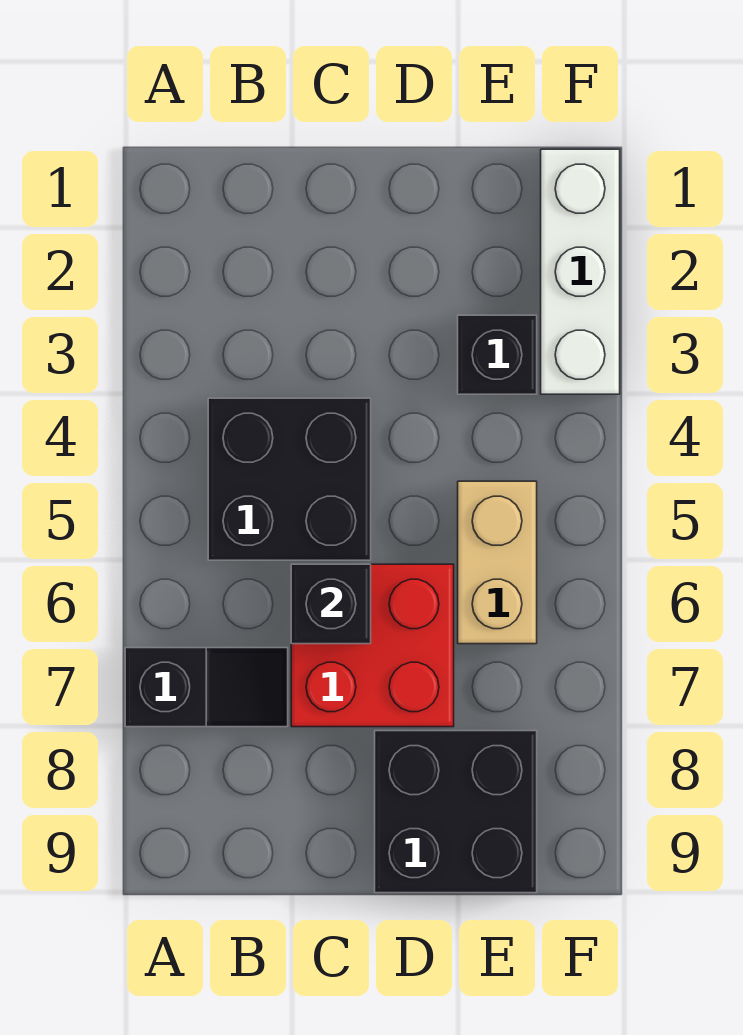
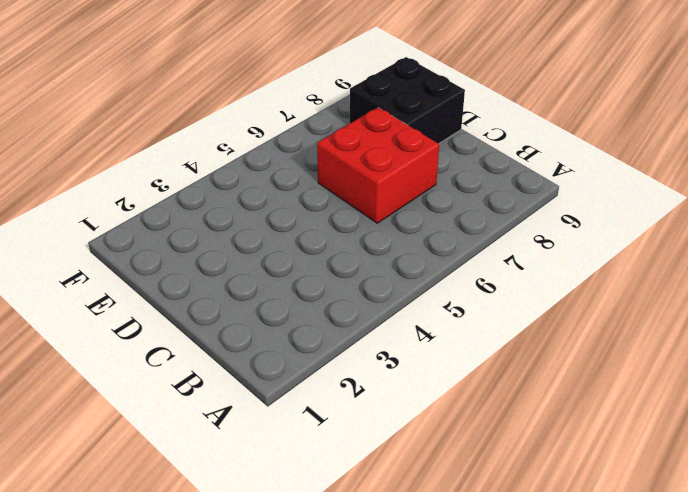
none -> black 1x2 slope [125,648,288,727]
none -> black 2x2 brick [208,398,371,560]

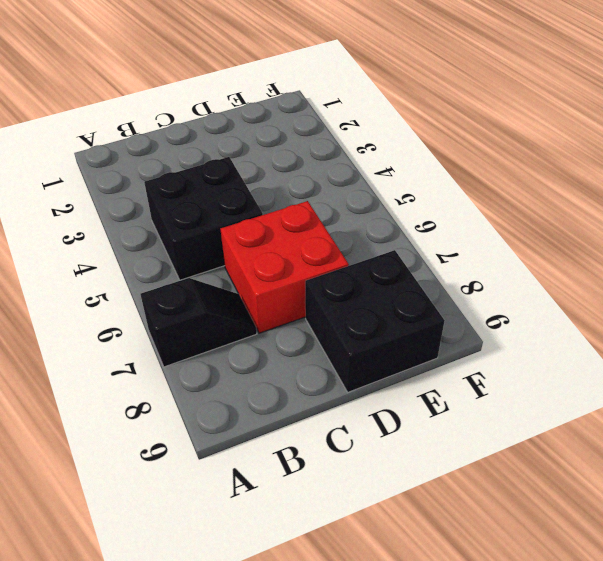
none -> black 1x1 brick [458,315,537,394]
none -> tan 1x2 brick [458,481,537,644]

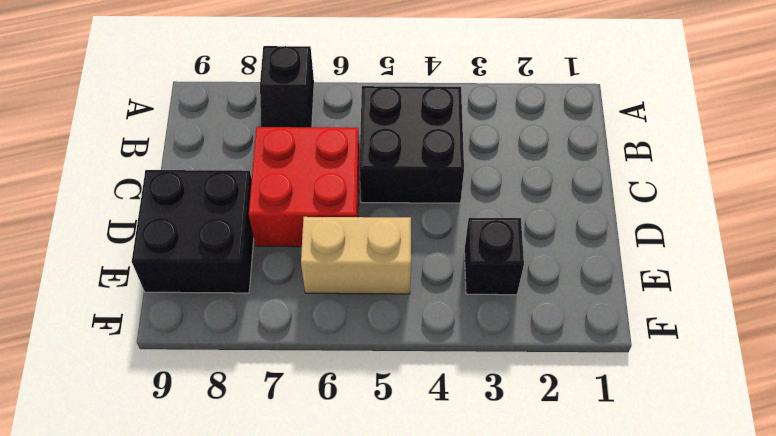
none -> white 1x3 brick [541,149,620,394]
none -> black 1x1 brick [291,564,371,644]

